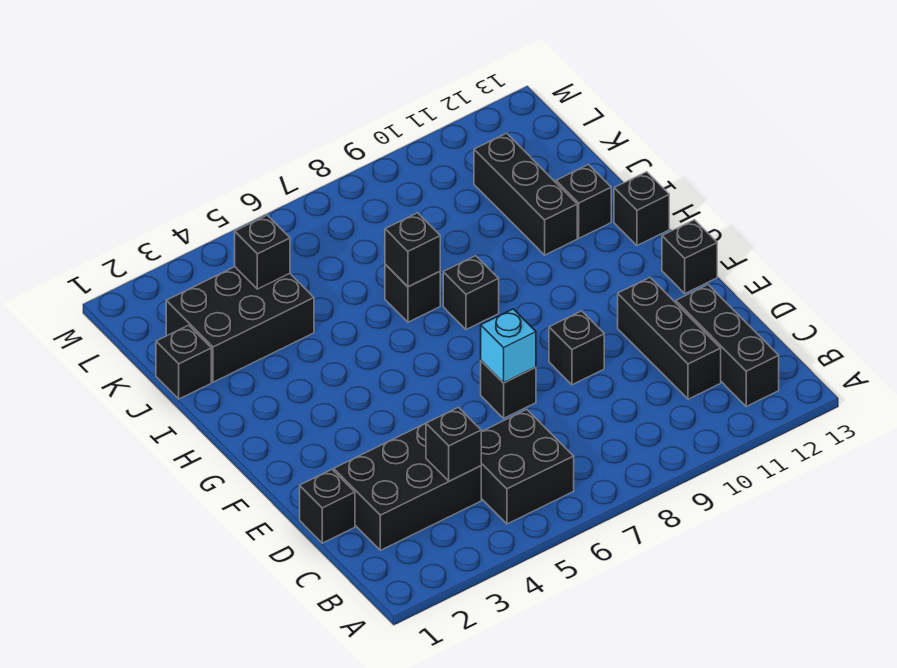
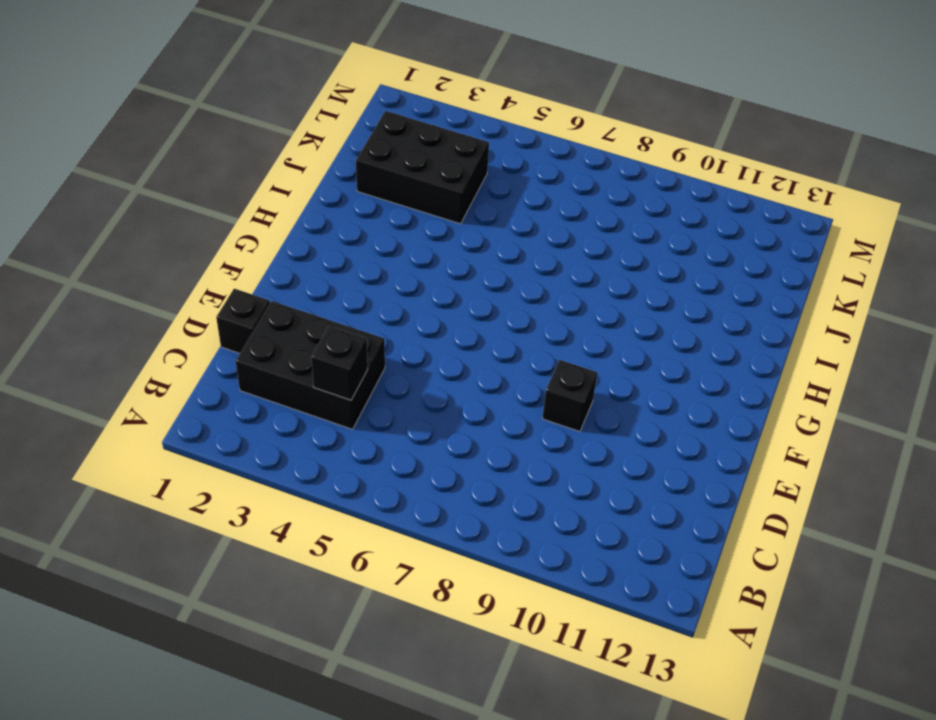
none -> black 2x2 brick [481,410,574,524]
none -> black 1x3 brick [676,285,779,406]
none -> black 1x3 brick [618,278,721,399]

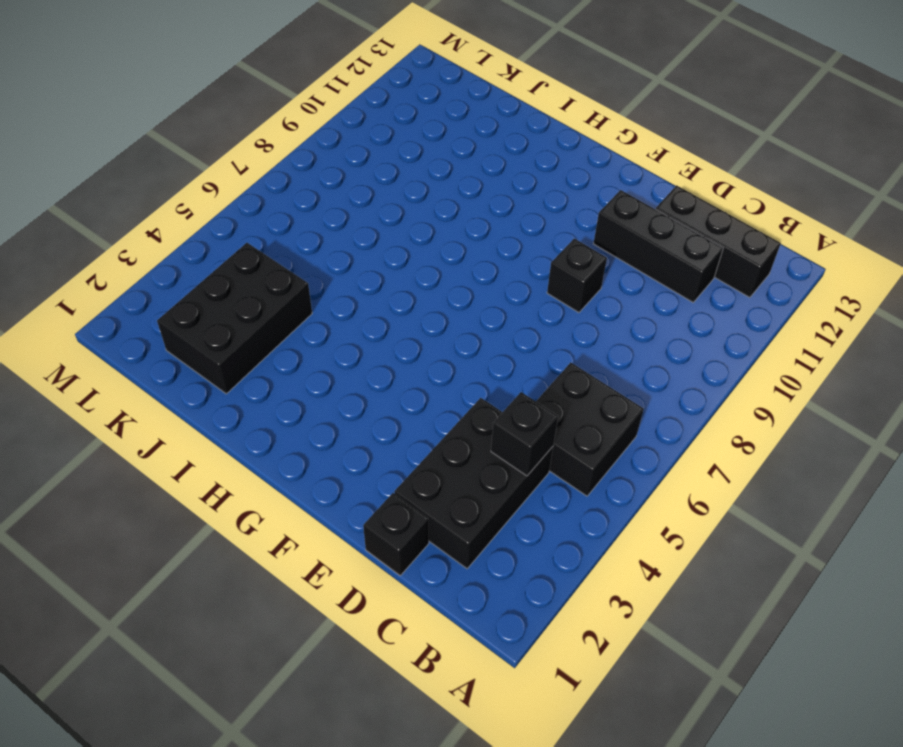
none -> black 1x1 brick [481,361,536,418]
none -> black 1x1 brick [662,220,717,293]
none -> black 1x1 brick [443,256,499,329]

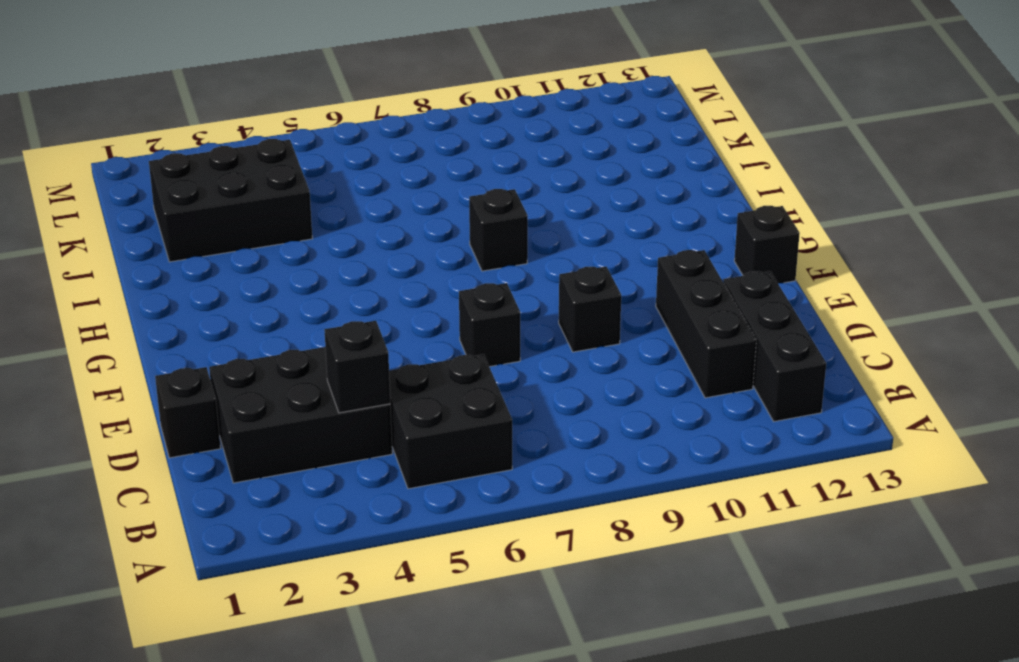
none -> black 1x1 brick [614,172,669,245]
none -> black 1x1 brick [385,265,440,322]
none -> black 1x3 brick [474,133,577,255]

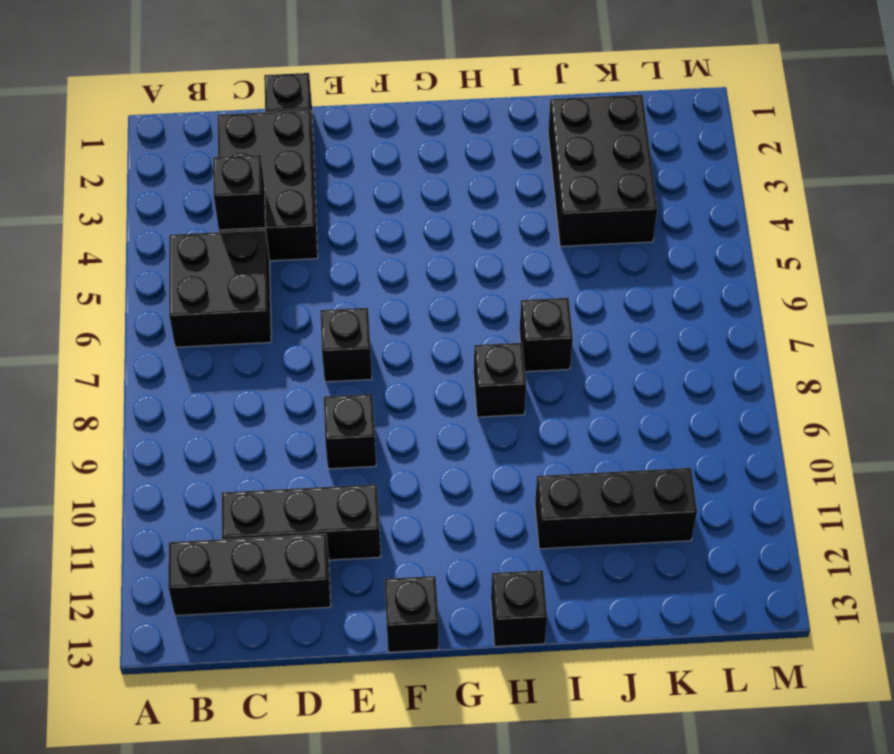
none -> black 1x1 brick [556,165,611,238]
none -> black 1x1 brick [156,325,211,399]
none -> cyan 1x1 brick [481,309,536,383]

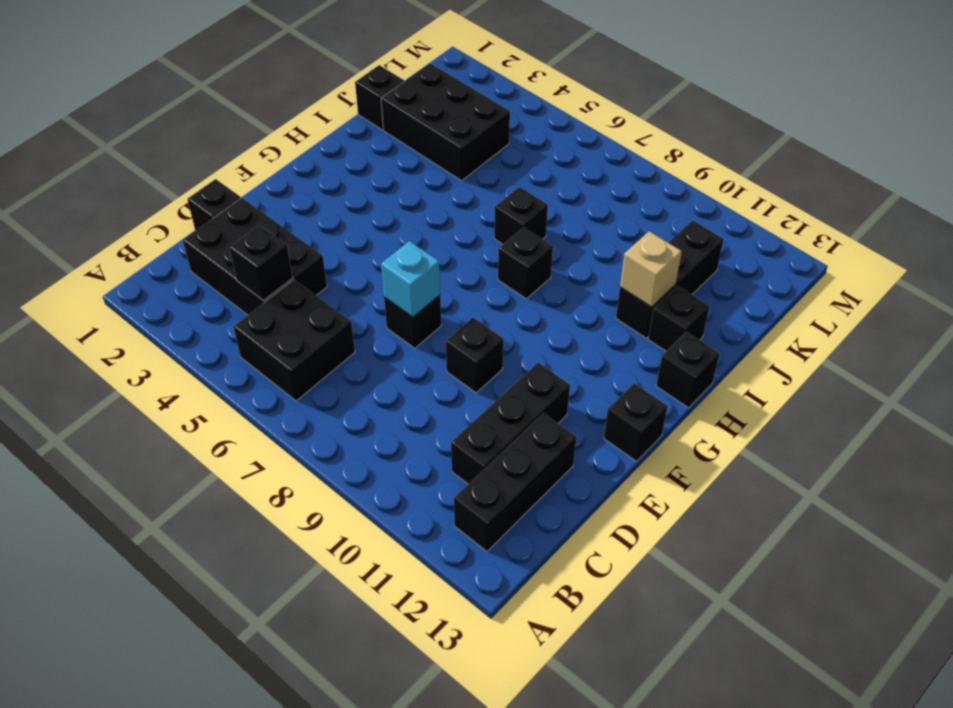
tan 1x1 brick [620,231,682,307] -> none
none -> black 1x1 brick [385,213,440,287]
none -> black 1x1 brick [235,215,290,289]

